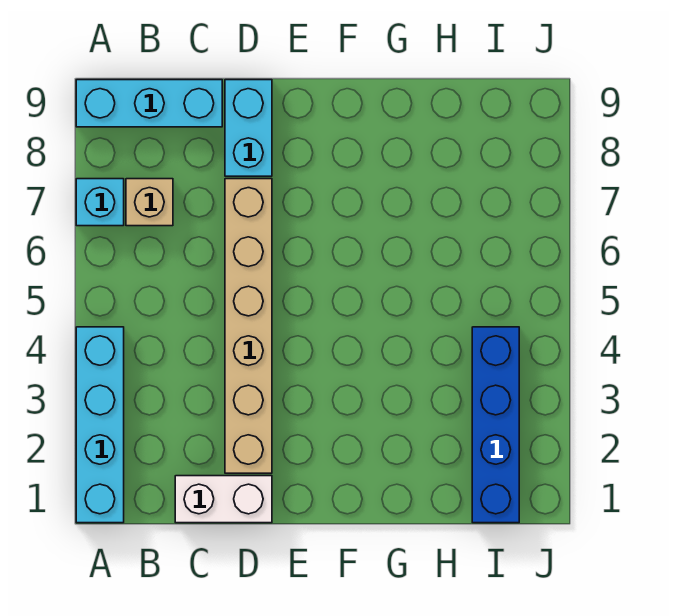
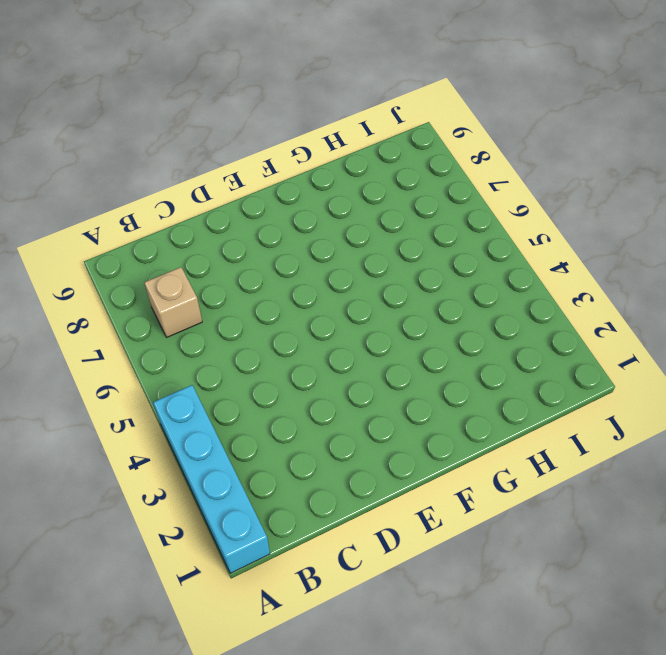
none -> cyan 1x1 brick [76,179,124,226]
none -> cyan 1x3 brick [76,80,222,127]

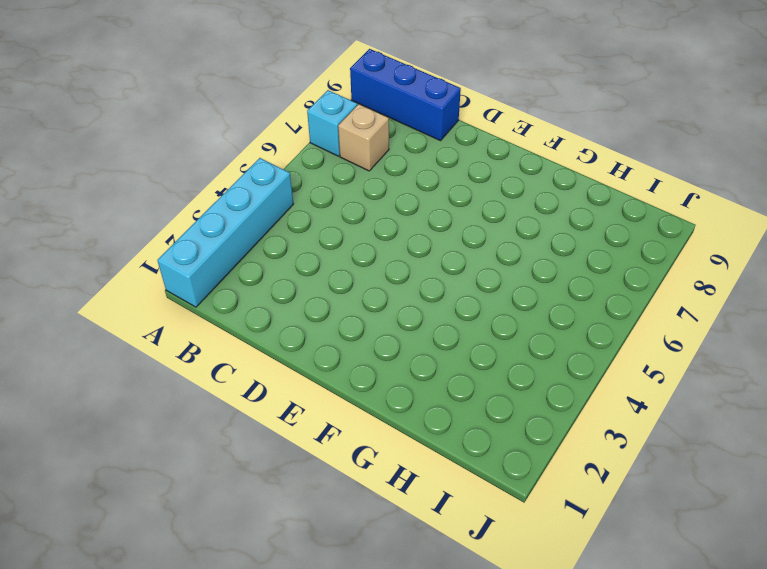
blue 1x3 brick [350,49,461,141] -> cyan 1x3 brick [76,80,222,127]
none -> white 1x2 brick [175,476,272,523]
none -> tan 1x6 brick [225,179,272,473]

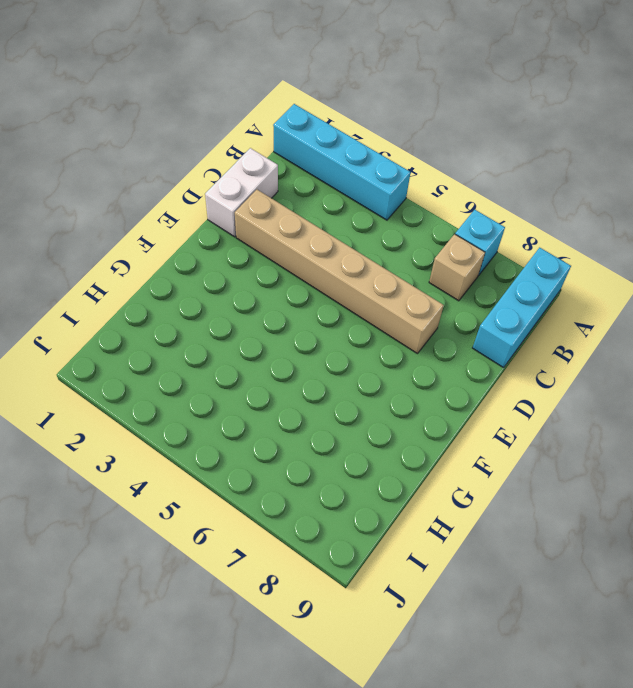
none -> cyan 1x2 brick [225,80,272,176]
none -> blue 1x4 brick [472,327,519,523]

